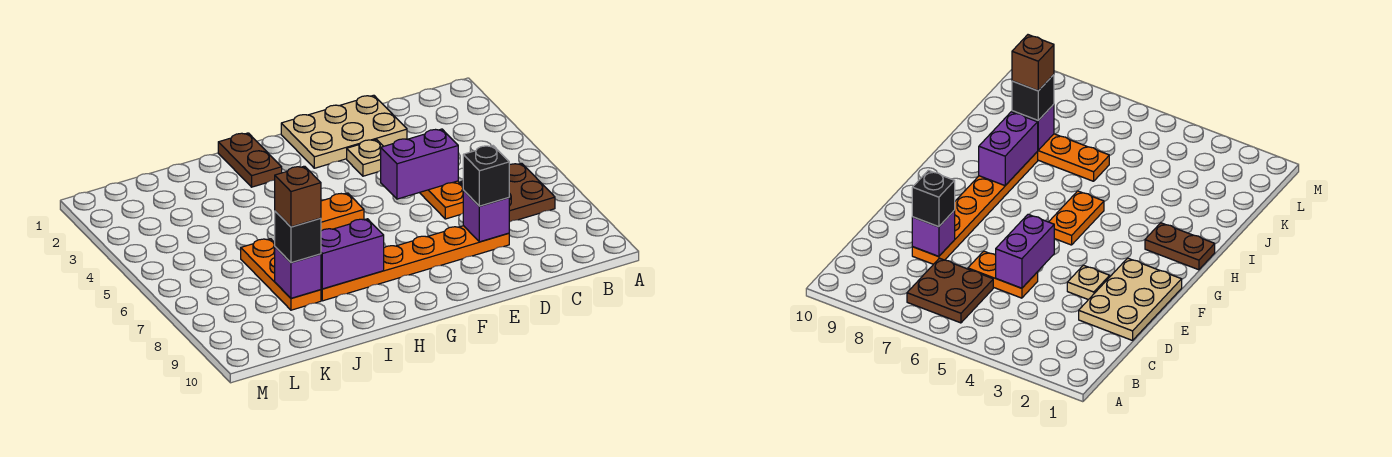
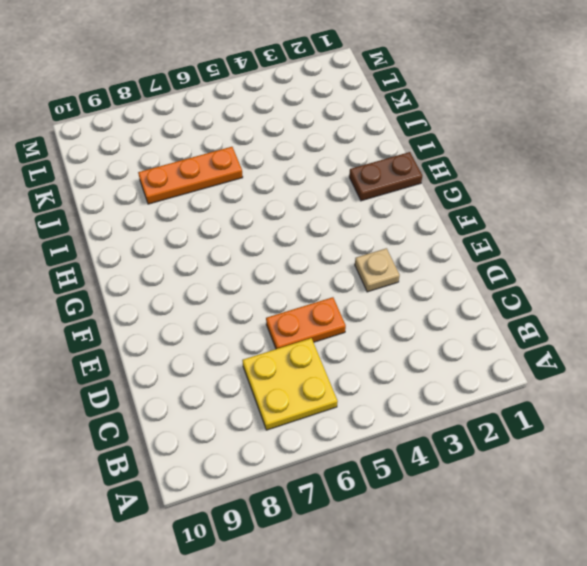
yellow 2x2 plate [242,338,338,430] -> brown 2x2 plate [461,163,555,222]
none -> tan 2x3 plate [281,95,407,168]
none -> orange 1x6 plate [321,226,509,301]
none -> orange 1x2 plate [321,193,364,231]

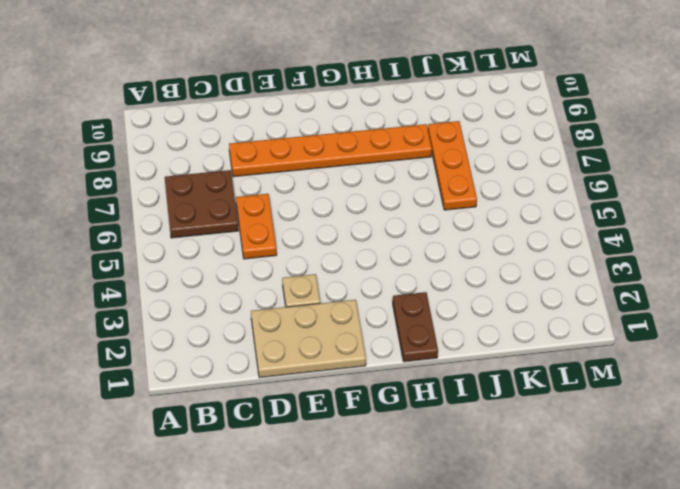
none -> orange 1x2 plate [321,193,364,231]
none -> purple 1x2 brick [381,129,458,199]
none -> purple 1x1 brick [463,190,509,242]

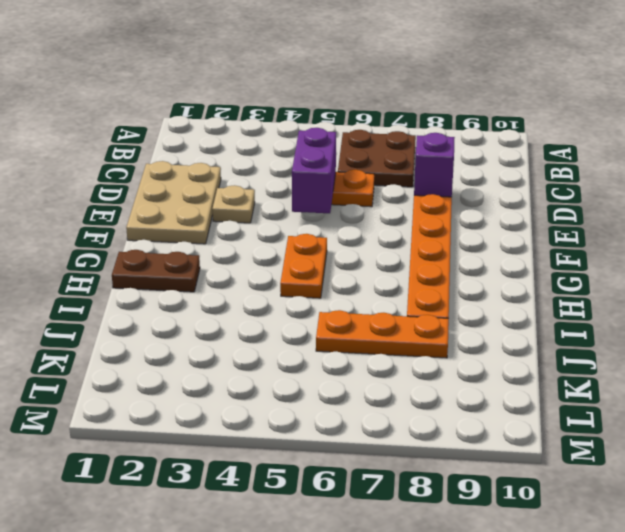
none -> purple 1x2 brick [321,219,384,289]
none -> purple 1x1 brick [275,247,321,298]
none -> black 1x1 brick [463,146,509,206]

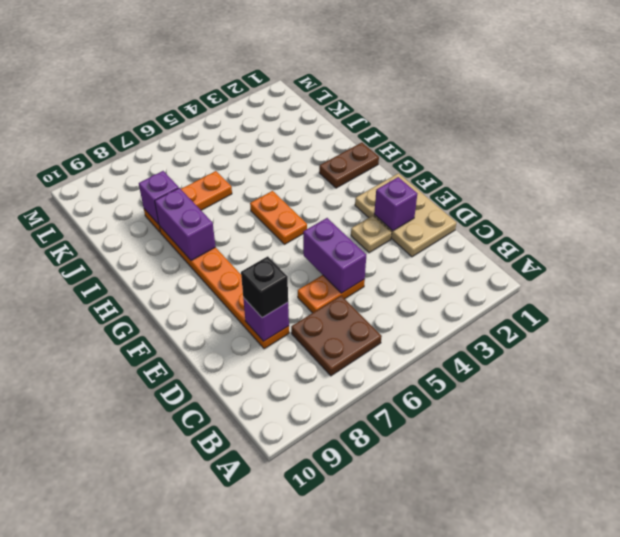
purple 1x1 brick [374,177,417,231] -> none
none -> black 1x1 brick [275,211,321,263]
none -> brown 1x1 brick [275,166,321,227]

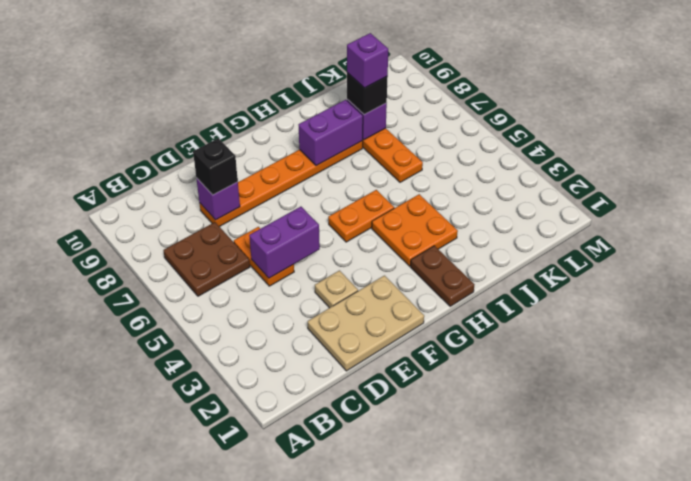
orange 2x2 plate [372,194,458,266] -> none
purple 1x1 brick [347,33,388,88] -> brown 1x1 brick [275,166,321,227]

